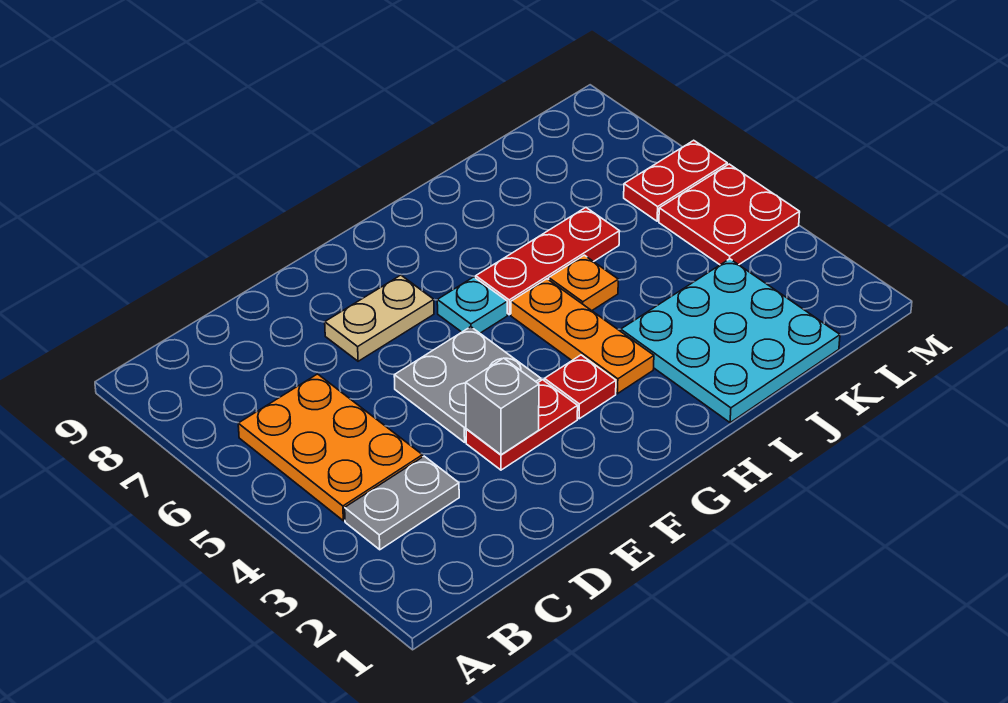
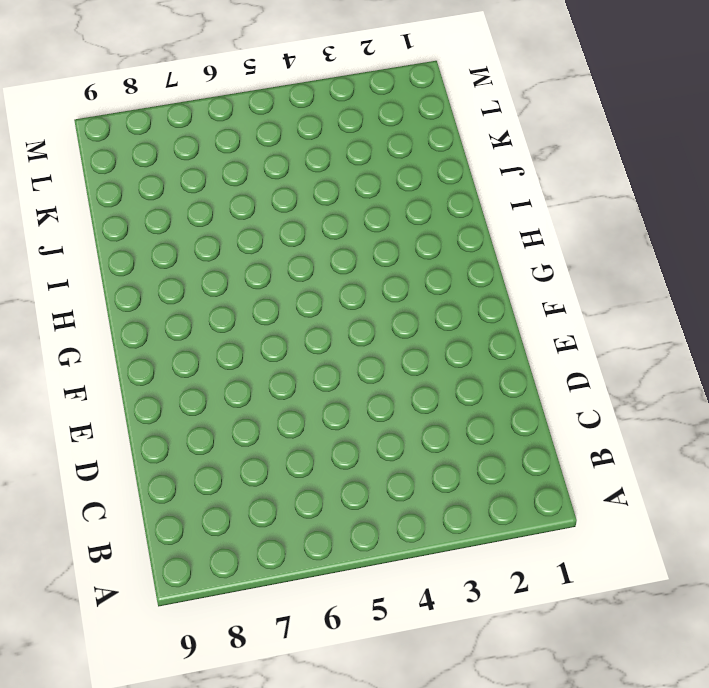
none -> grey 1x2 plate [345,456,459,550]
none -> orange 2x3 plate [238,374,423,521]
none -> red 1x2 plate [466,380,578,470]

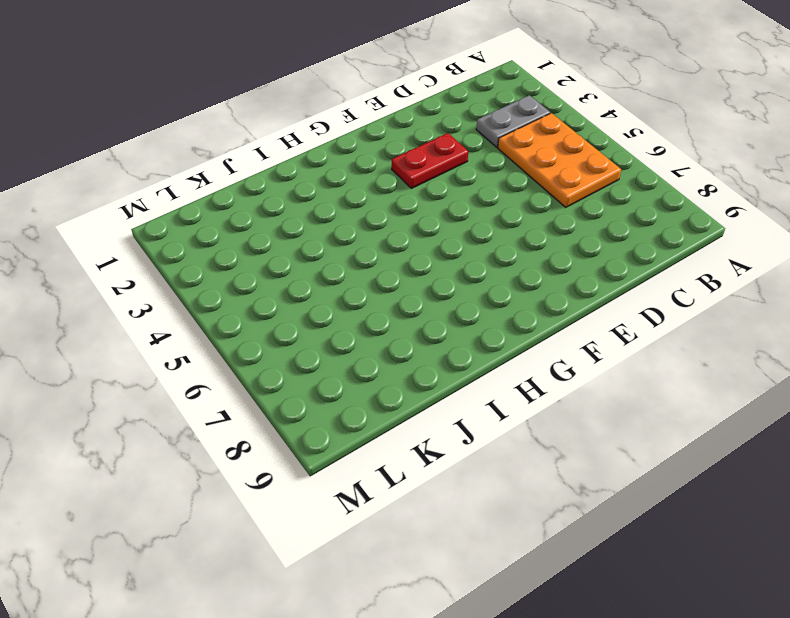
none -> grey 2x2 plate [394,327,541,442]
none -> tan 1x2 plate [325,275,434,361]
none -> red 1x1 plate [544,355,616,419]

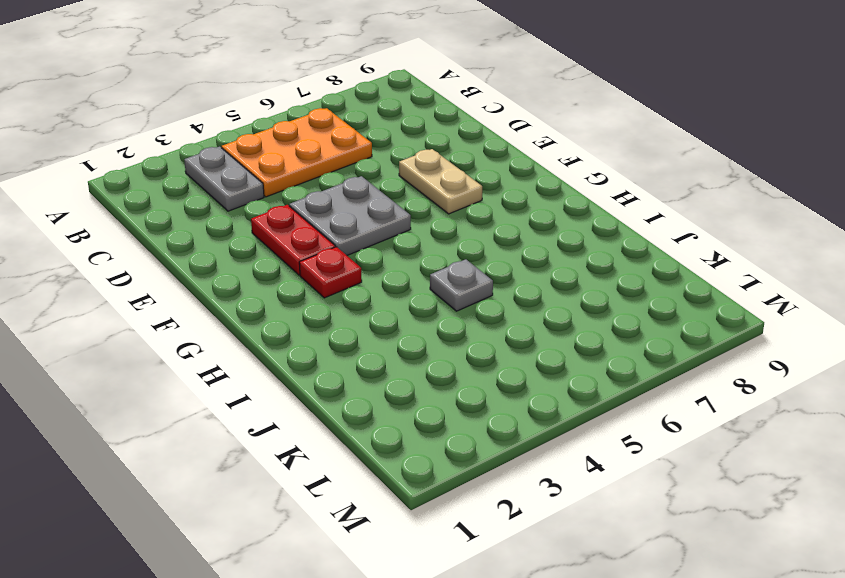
grey 1x1 plate [430,259,493,311] -> orange 1x1 plate [549,255,618,311]
none -> cyan 1x1 plate [437,277,507,333]
none -> orange 1x3 plate [511,279,654,394]
none -> red 1x3 plate [476,207,620,315]

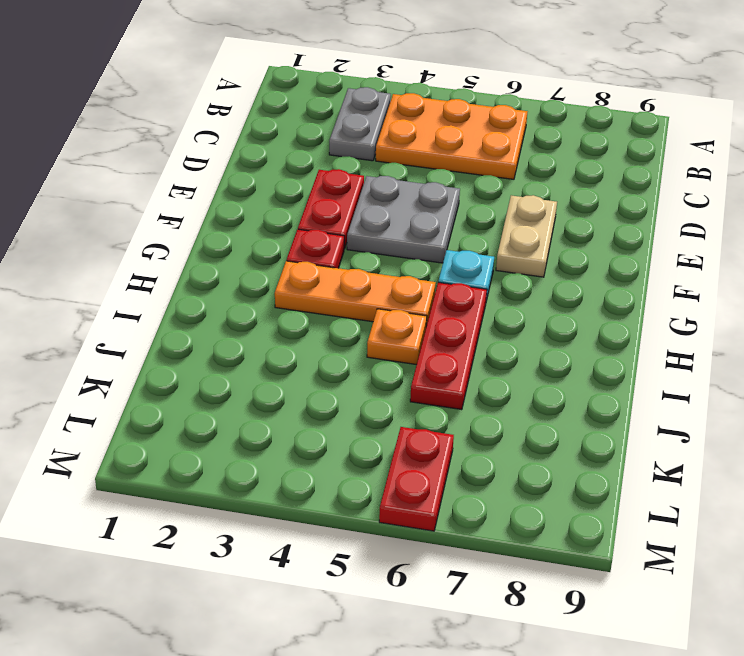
none -> cyan 3x3 plate [621,259,840,423]
none -> red 2x2 plate [659,164,800,265]
none -> grey 1x1 brick [466,358,539,455]

